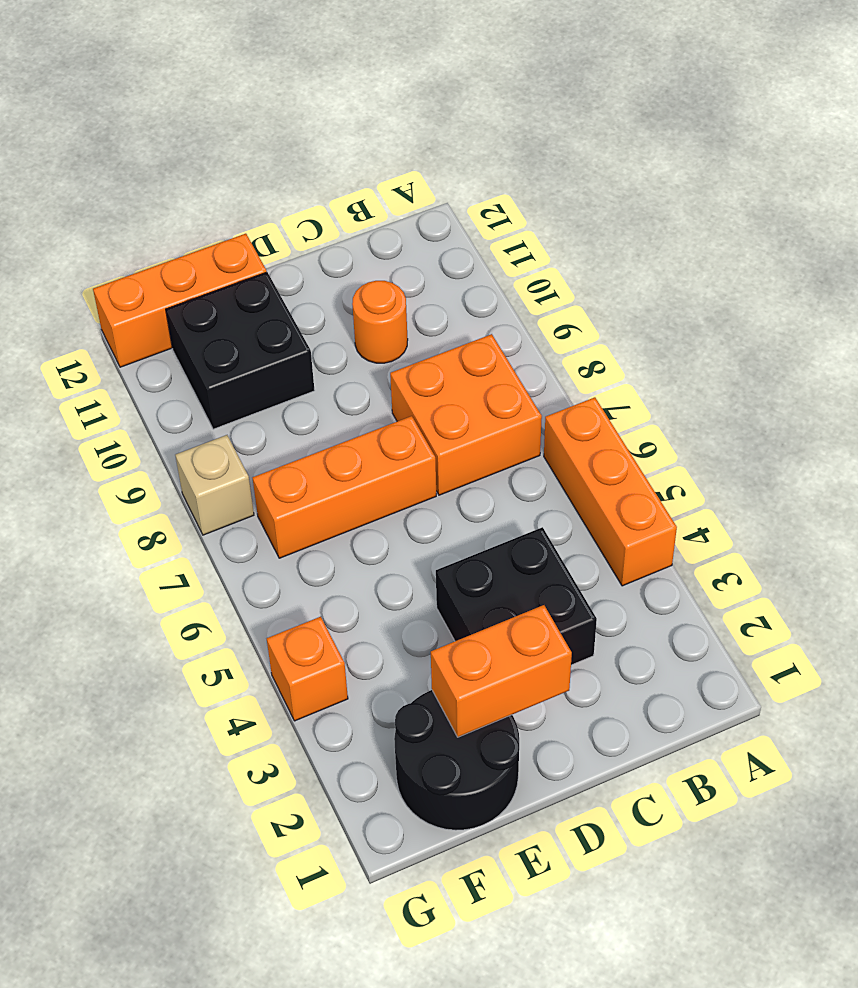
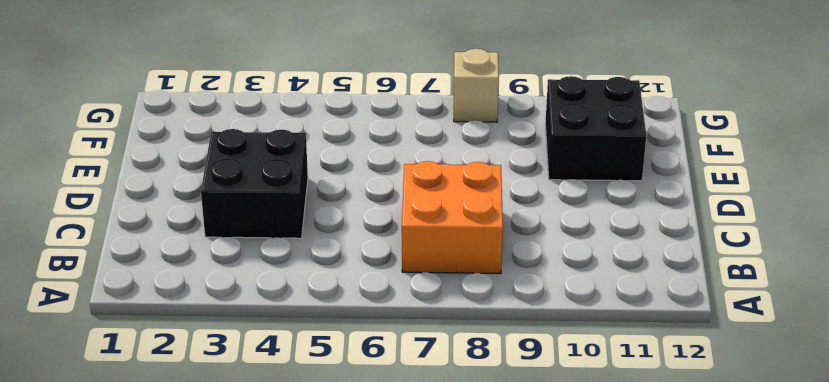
none -> orange 1x3 brick [544,397,677,586]
none -> orange 1x1 round brick [352,281,408,363]

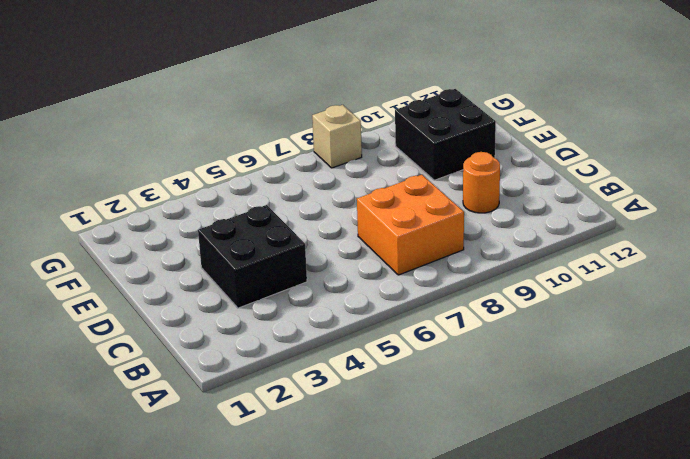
none -> orange 1x3 brick [544,397,677,586]
none -> orange 1x3 brick [253,416,436,558]

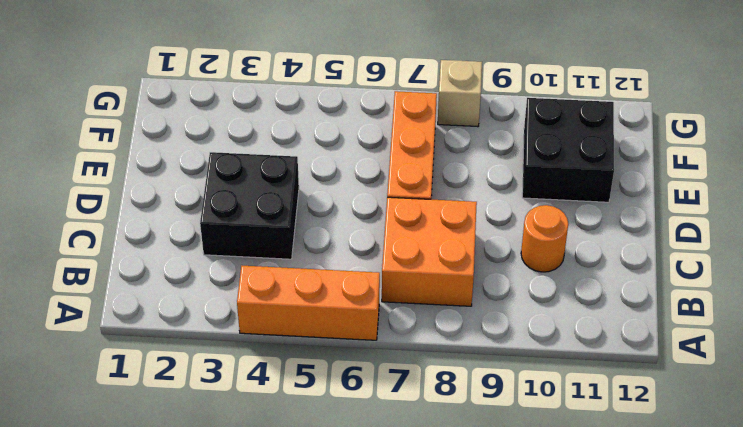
none -> black 2x2 round brick [394,690,519,830]
none -> orange 1x3 brick [93,234,267,367]

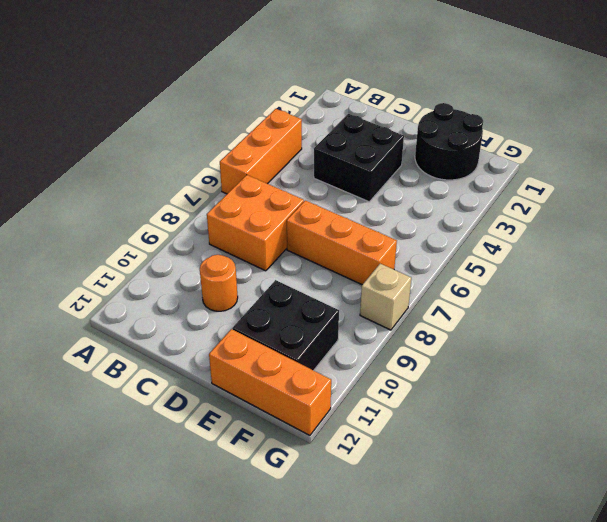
none -> orange 1x1 brick [267,617,348,721]
none -> orange 1x2 brick [431,605,572,737]

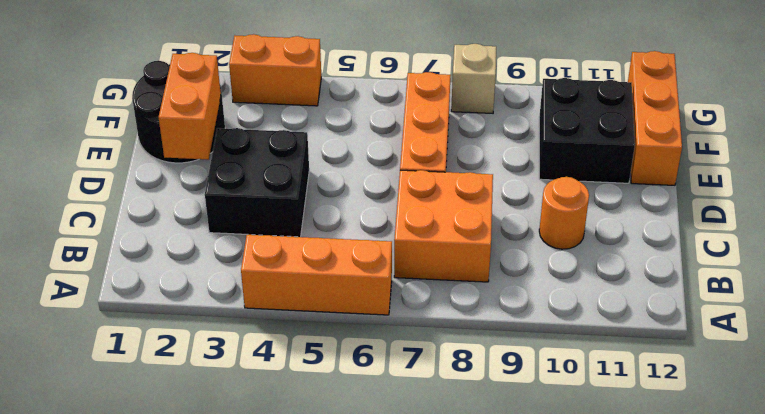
orange 1x2 brick [229,34,321,106] -> orange 1x1 brick [267,617,348,721]

